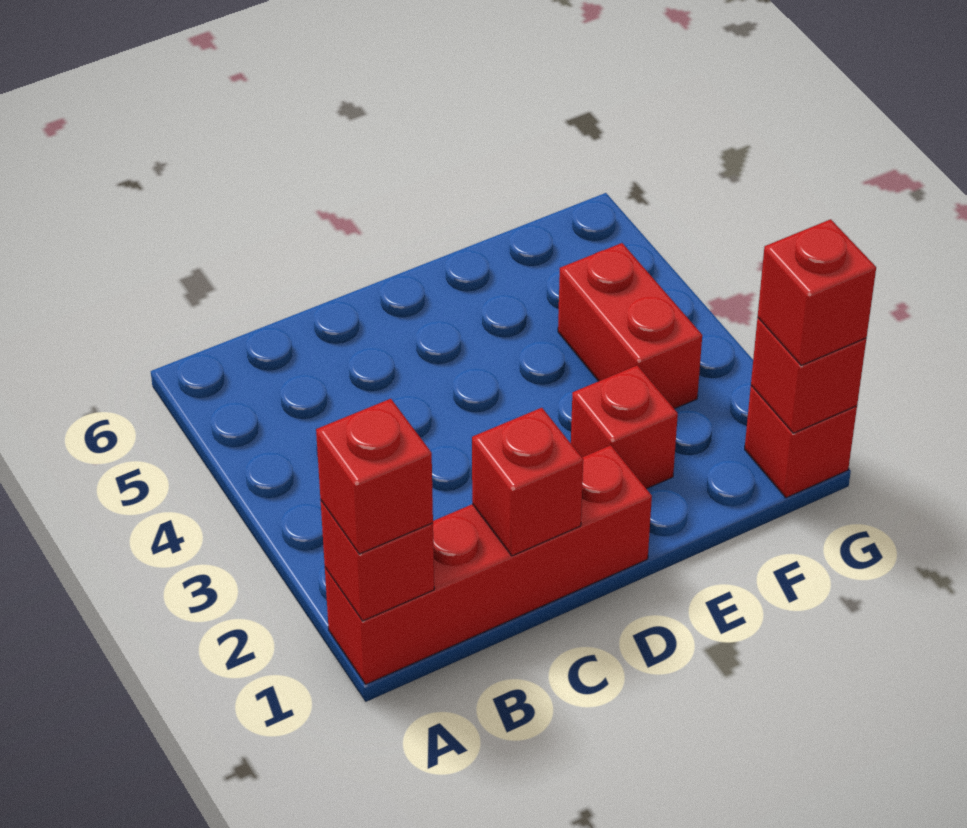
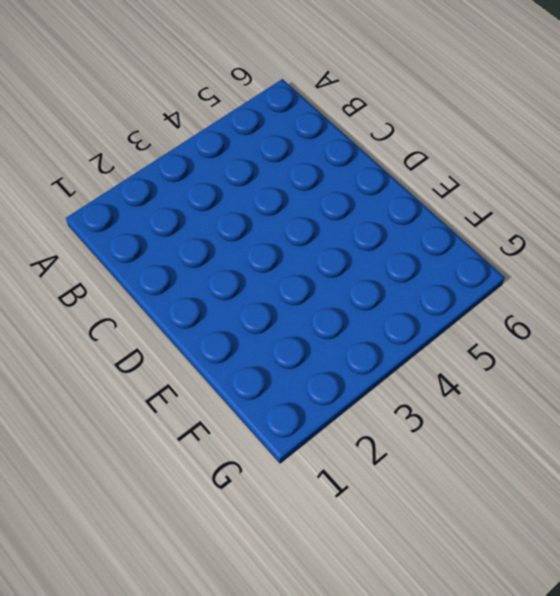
none -> red 1x4 brick [325,445,652,684]
none -> red 1x1 brick [571,365,678,489]

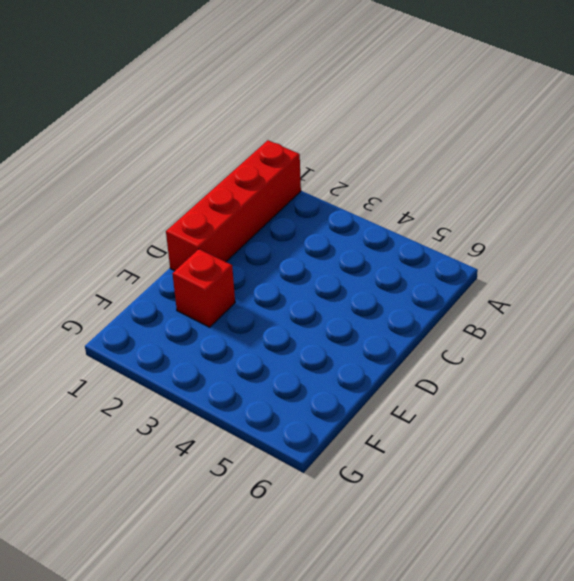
none -> red 1x2 brick [558,243,702,409]
none -> red 1x1 brick [745,386,857,498]

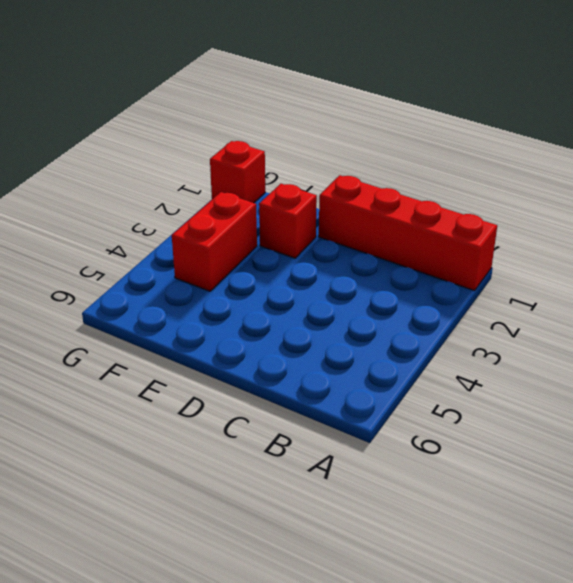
none -> red 1x1 brick [321,501,434,621]
none -> red 1x1 brick [472,408,583,556]

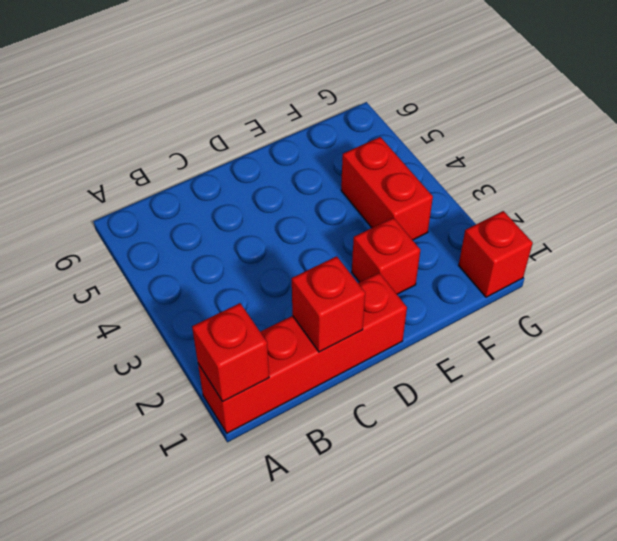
none -> red 1x1 brick [751,318,866,433]
none -> red 1x1 brick [316,399,433,554]

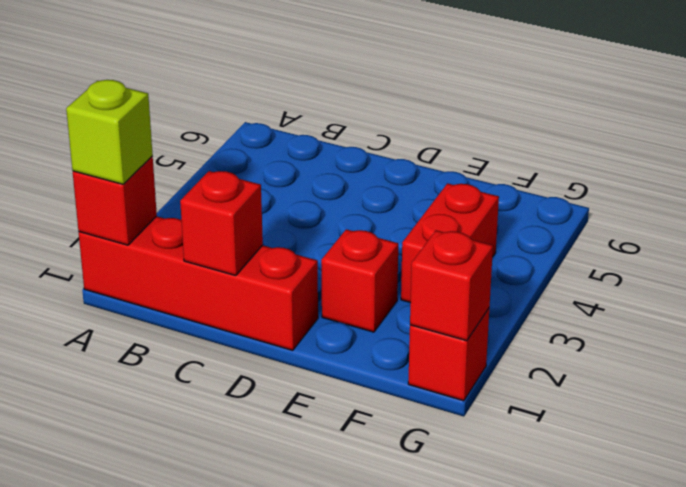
lime 1x1 brick [66,80,153,184] -> red 1x1 brick [316,399,433,554]
none -> red 1x1 brick [758,219,876,365]

